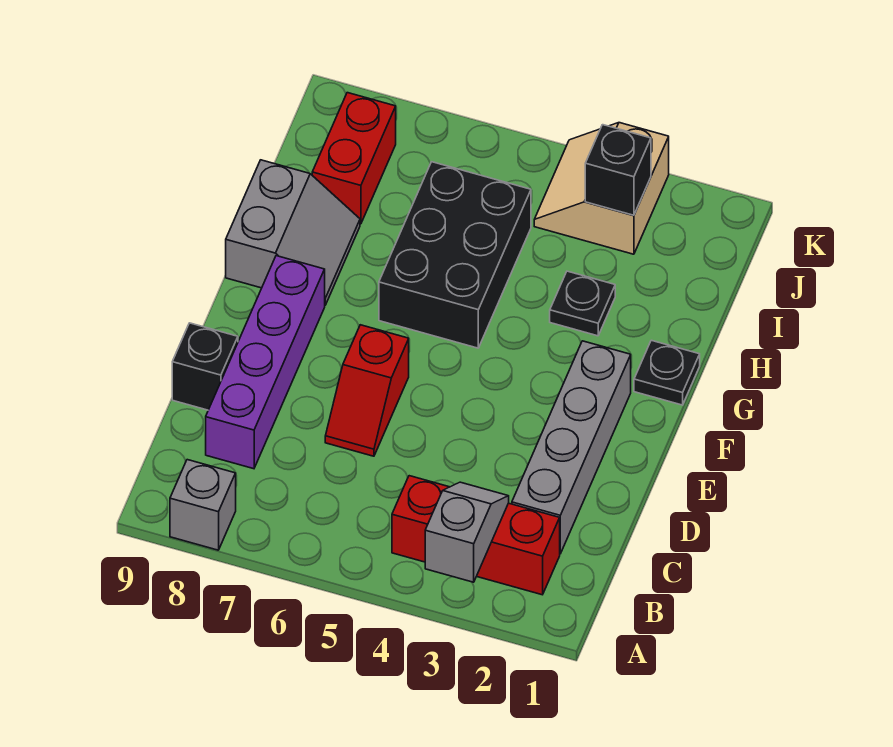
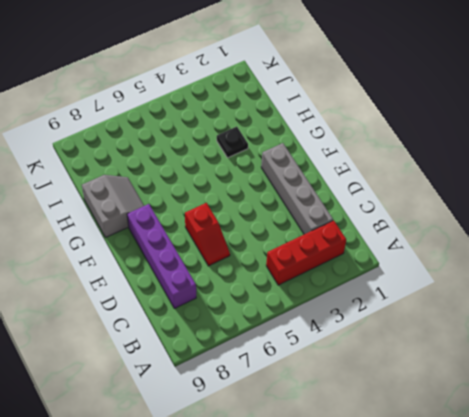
none -> grey 1x1 brick [170,460,236,550]
none -> black 1x1 brick [172,323,238,410]
none -> black 1x1 plate [634,340,700,405]

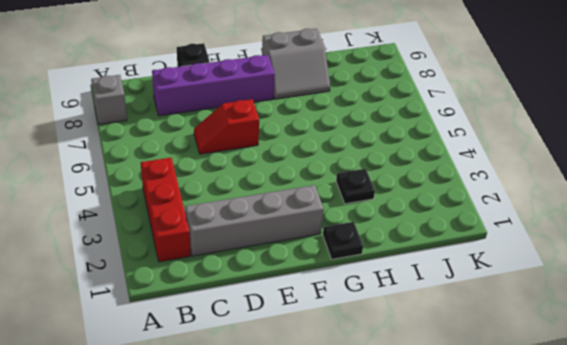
none -> black 2x3 brick [379,162,531,348]
none -> red 1x2 brick [312,93,396,224]
none -> tan 2x2 slope [534,123,669,254]

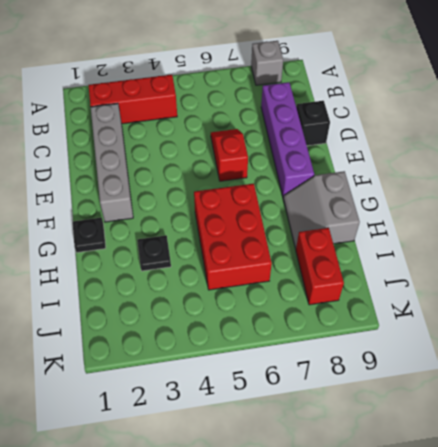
red 2x3 brick [194,184,272,290] -> black 2x3 brick [379,162,531,348]
none -> tan 2x2 slope [534,123,669,254]
none -> grey 1x2 slope [425,482,509,582]
none -> black 1x1 brick [585,125,651,215]

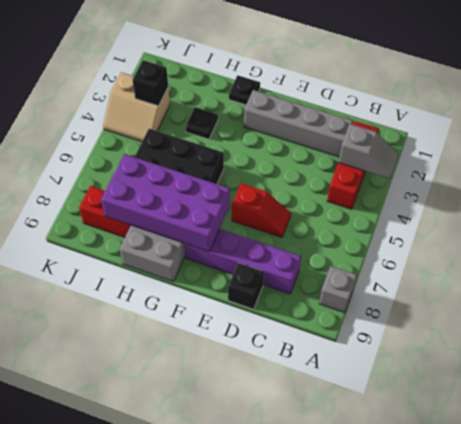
grey 1x2 slope [338,124,398,179] -> grey 1x2 slope turned to [425,482,509,582]
purple 2x4 brick [101,154,230,252] -> none

